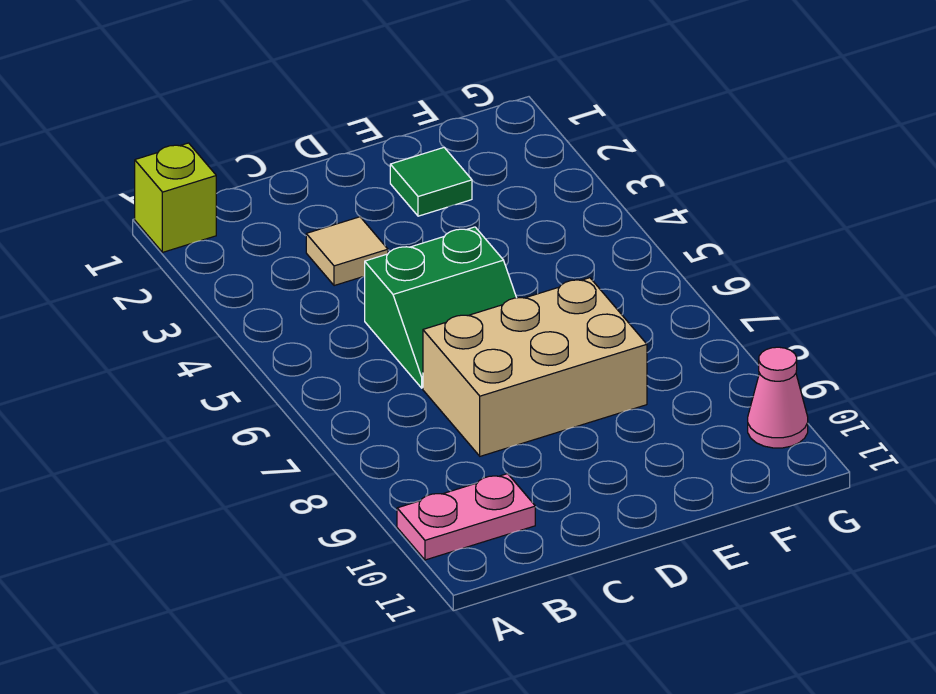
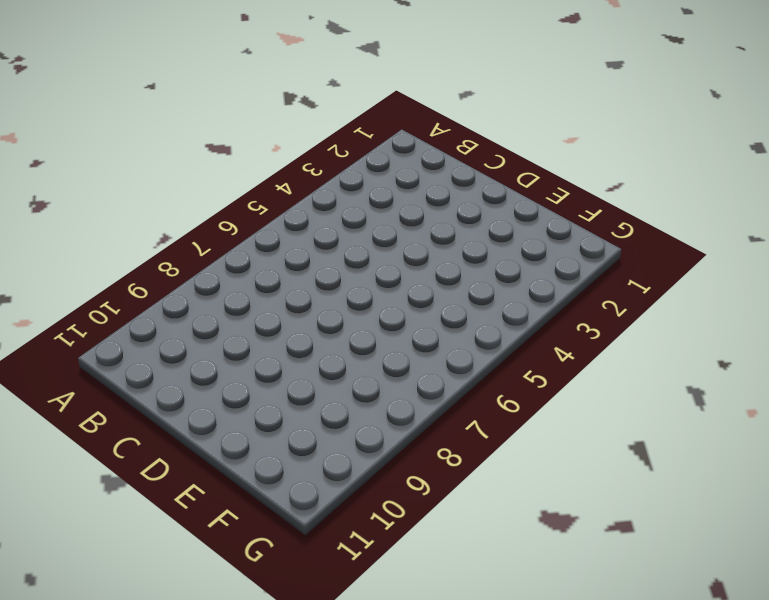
none -> lime 1x1 brick [135,143,216,252]
none -> pink 1x2 plate [397,474,535,560]

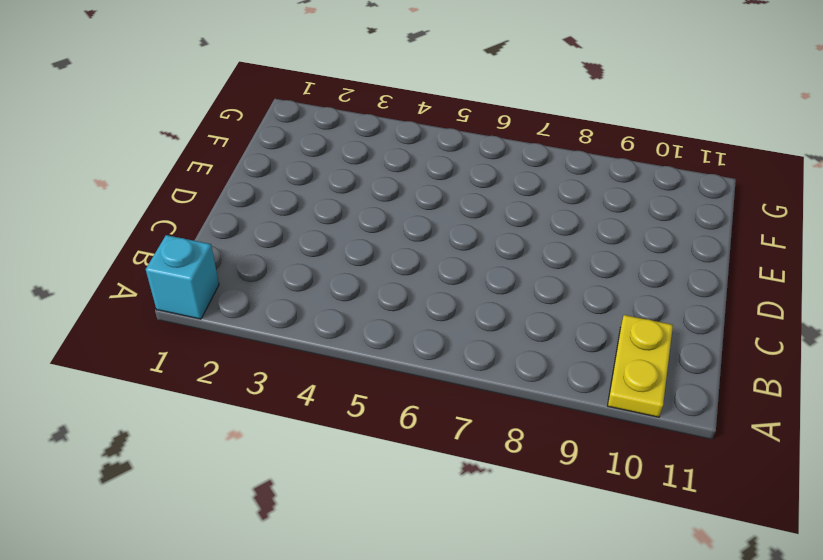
cyan 1x1 brick [146,235,219,319] -> lime 1x1 brick [135,143,216,252]
yellow 1x2 plate [608,315,673,417] -> pink 1x2 plate [397,474,535,560]
none -> tan 1x1 tile [306,217,388,286]
none -> green 2x2 slope [365,227,516,388]

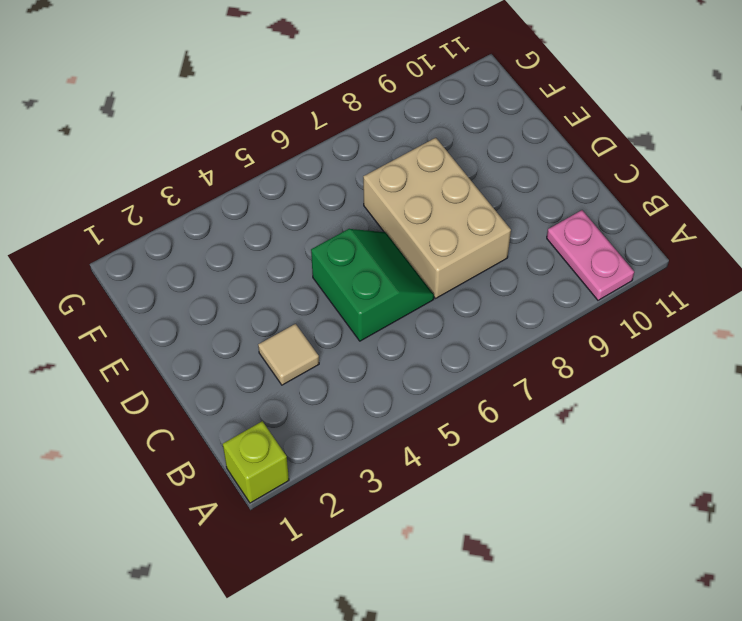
none -> green 1x1 tile [390,148,472,216]
none -> pink 1x1 cone [748,347,808,448]

